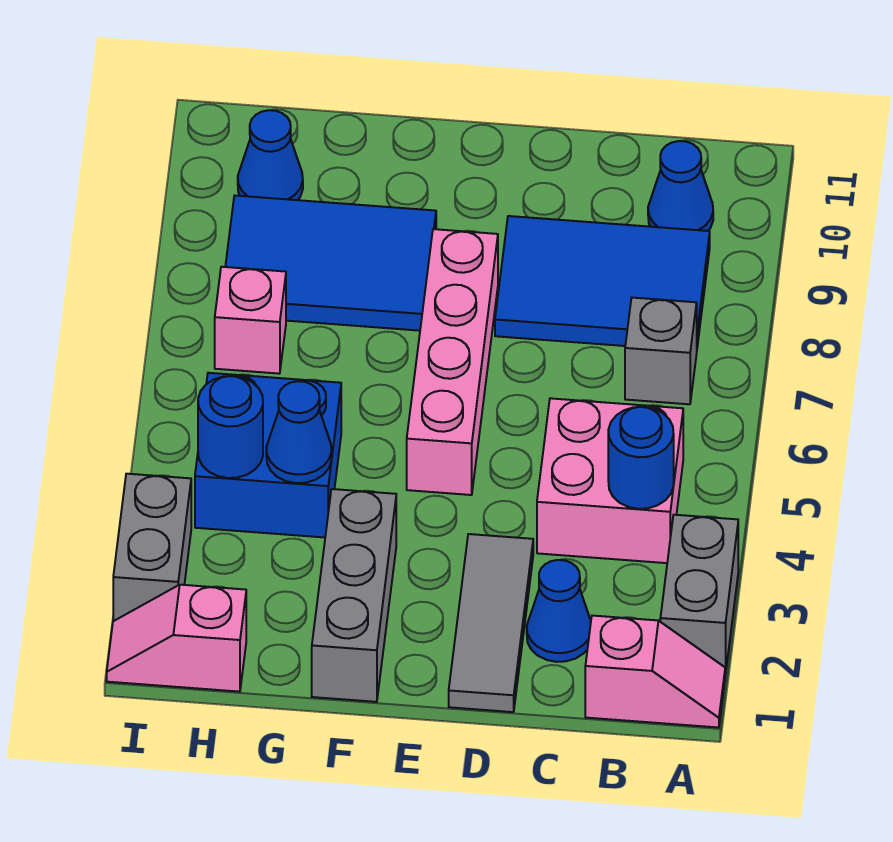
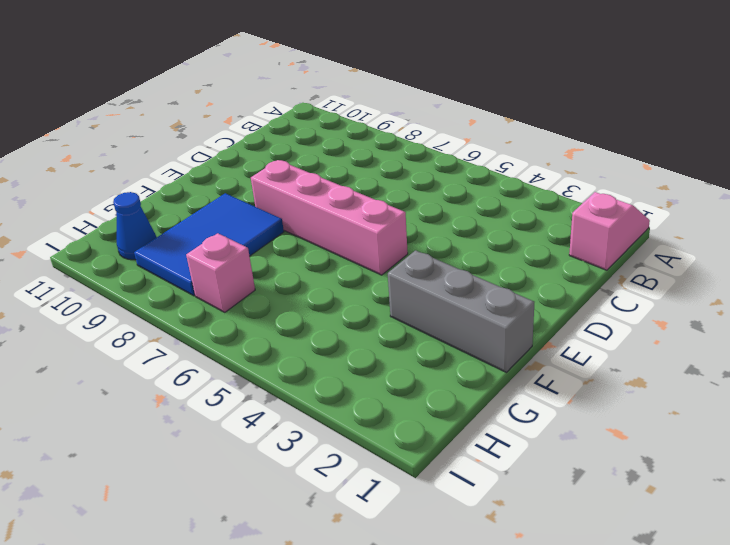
none -> grey 1x2 brick [660,515,738,674]
none -> pink 2x2 brick [537,398,683,563]
none -> grey 1x1 brick [625,298,697,404]

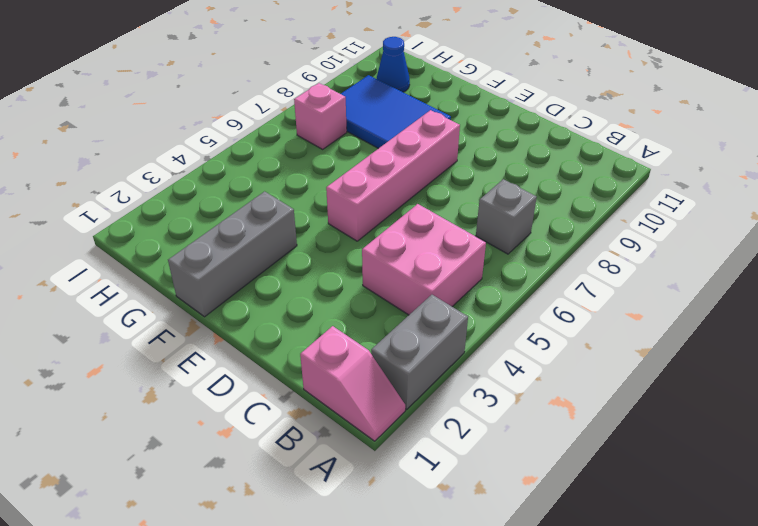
none -> blue 2x3 tile [495,216,710,347]
none -> blue 1x1 cone [648,141,713,231]
none -> blue 1x1 cone [527,560,591,662]

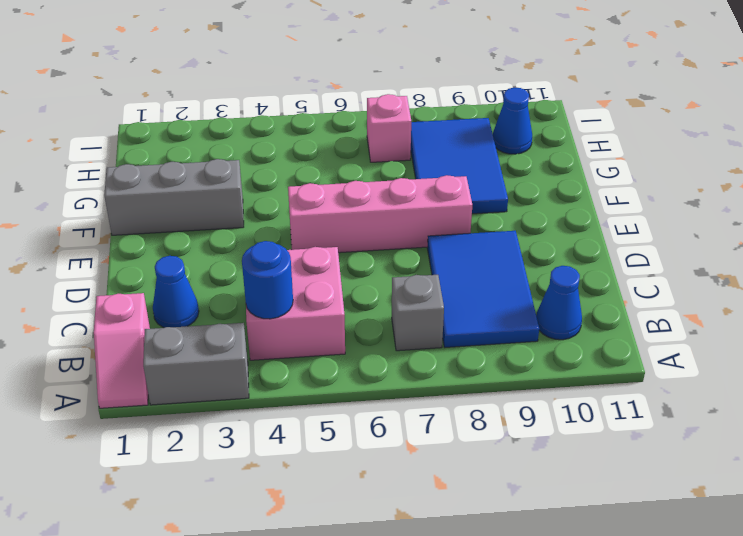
none -> grey 1x3 tile [449,534,533,712]
none -> blue 2x2 brick [195,373,341,537]
none -> pink 1x2 slope [107,585,246,692]

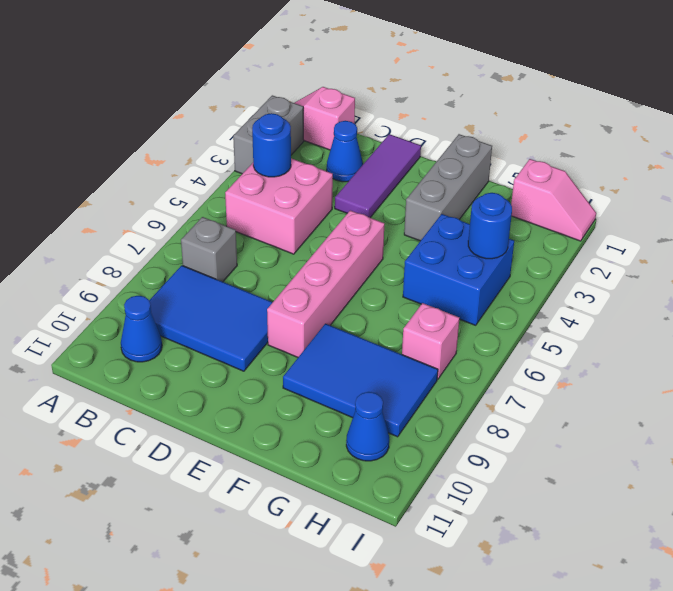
purple 1x3 tile [335,134,421,218] -> grey 1x3 tile [449,534,533,712]
none -> grey 1x2 brick [113,474,191,621]
none -> blue 1x1 cone [266,381,332,483]

